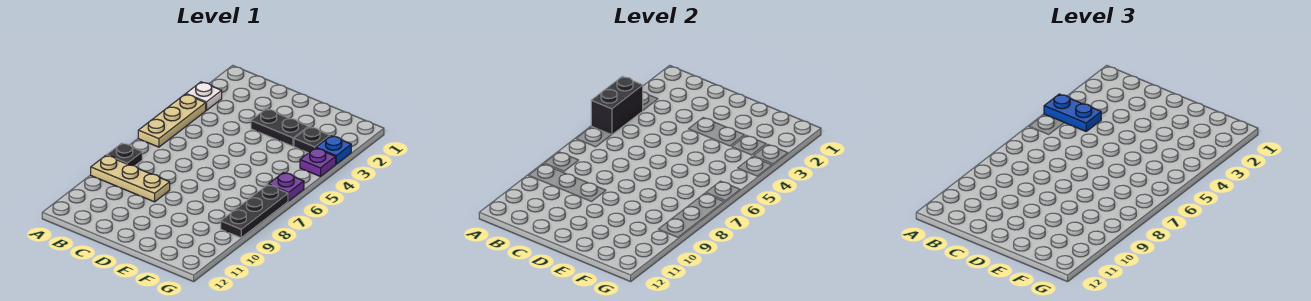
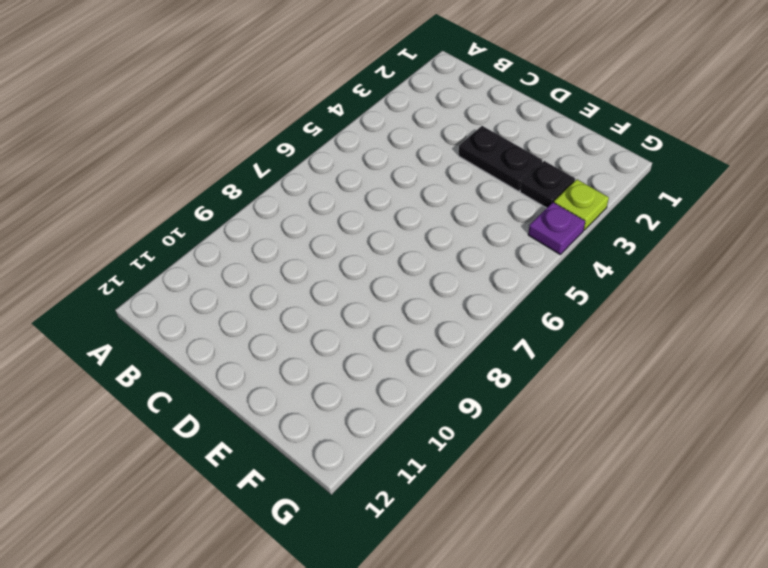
lime 1x1 plate [554,179,609,230] -> blue 1x1 plate [316,136,351,164]
none -> white 1x1 plate [186,82,222,110]
none -> tan 1x3 plate [138,94,206,147]
none -> black 1x1 plate [107,143,142,166]

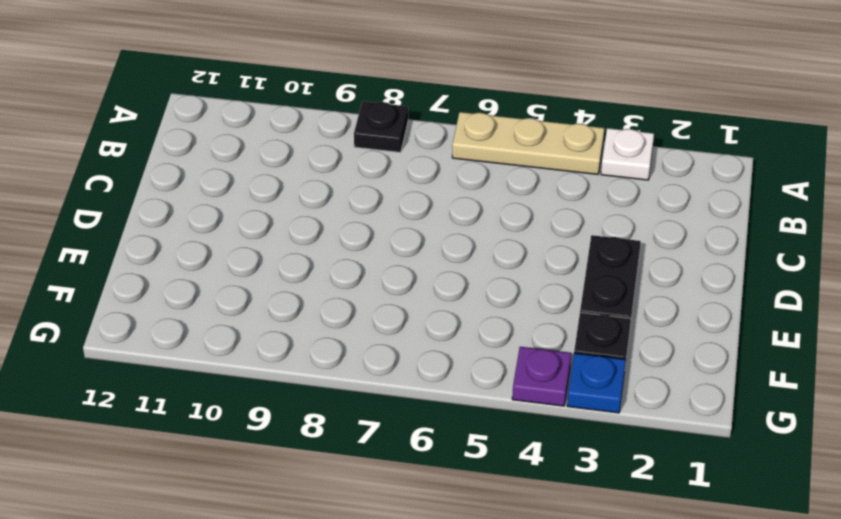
none -> tan 1x3 plate [91,155,170,202]
none -> purple 1x1 plate [268,173,304,201]
none -> black 1x3 plate [221,185,288,238]

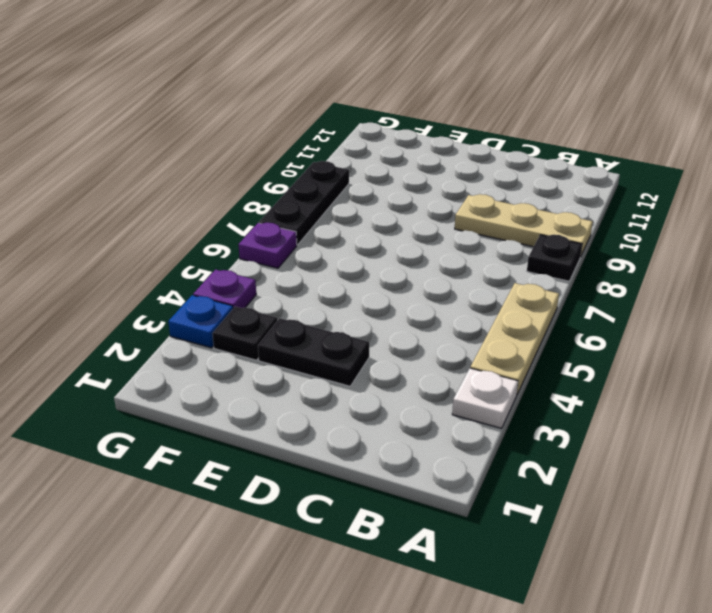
none -> black 1x2 brick [591,76,643,135]
none -> blue 1x2 plate [1044,94,1101,131]

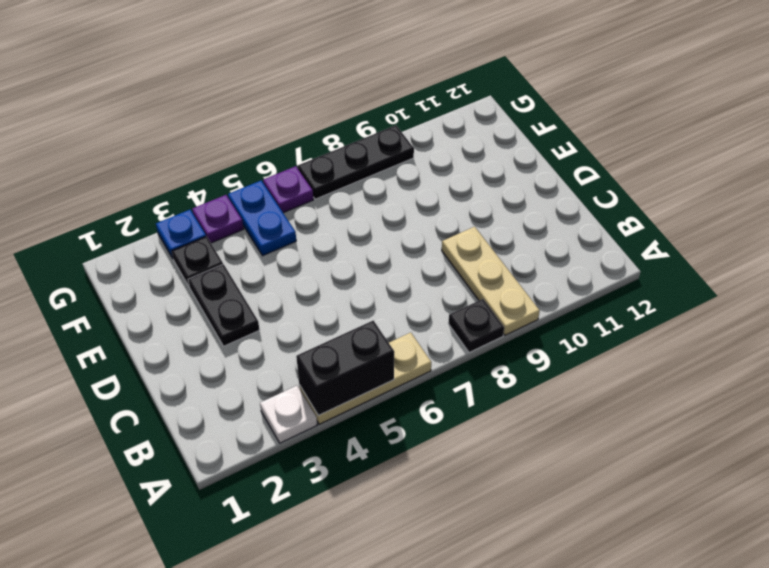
blue 1x2 plate [228,181,296,256] -> blue 1x2 plate moved to [1044,94,1101,131]

